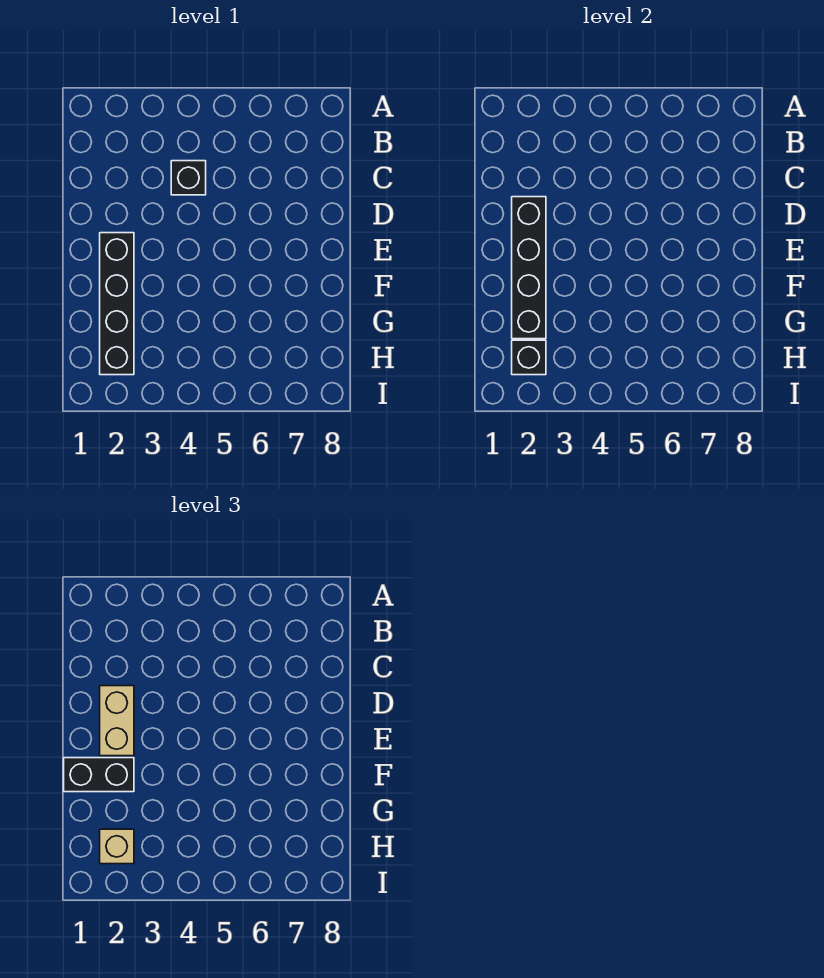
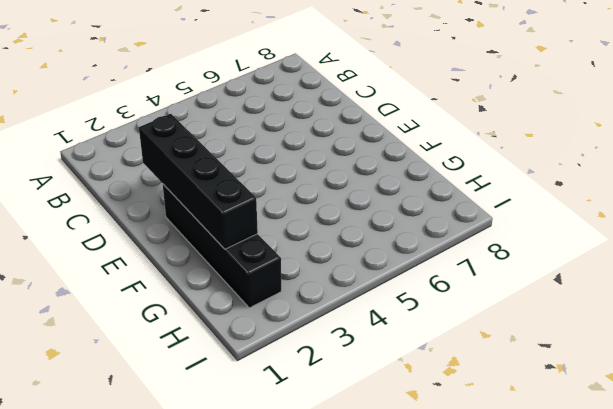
none -> black 1x1 brick [171,161,206,195]
none -> black 1x1 brick [512,340,546,375]

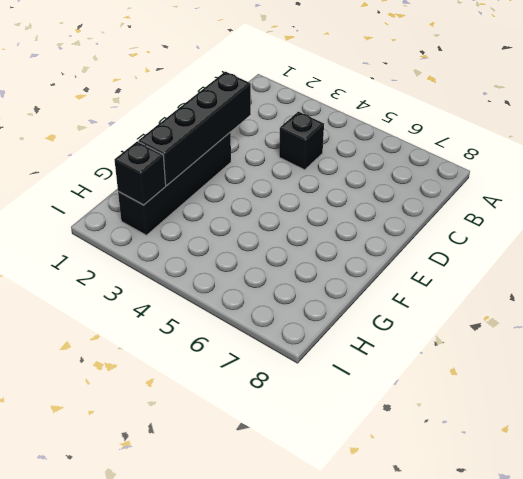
none -> tan 1x2 brick [100,686,134,756]
none -> black 1x2 brick [64,758,134,792]

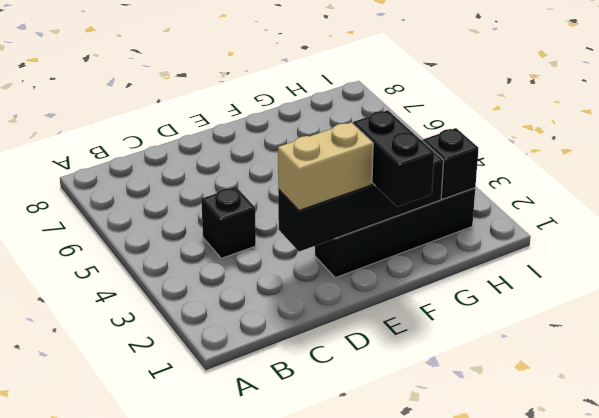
none -> tan 1x1 brick [100,829,134,864]

